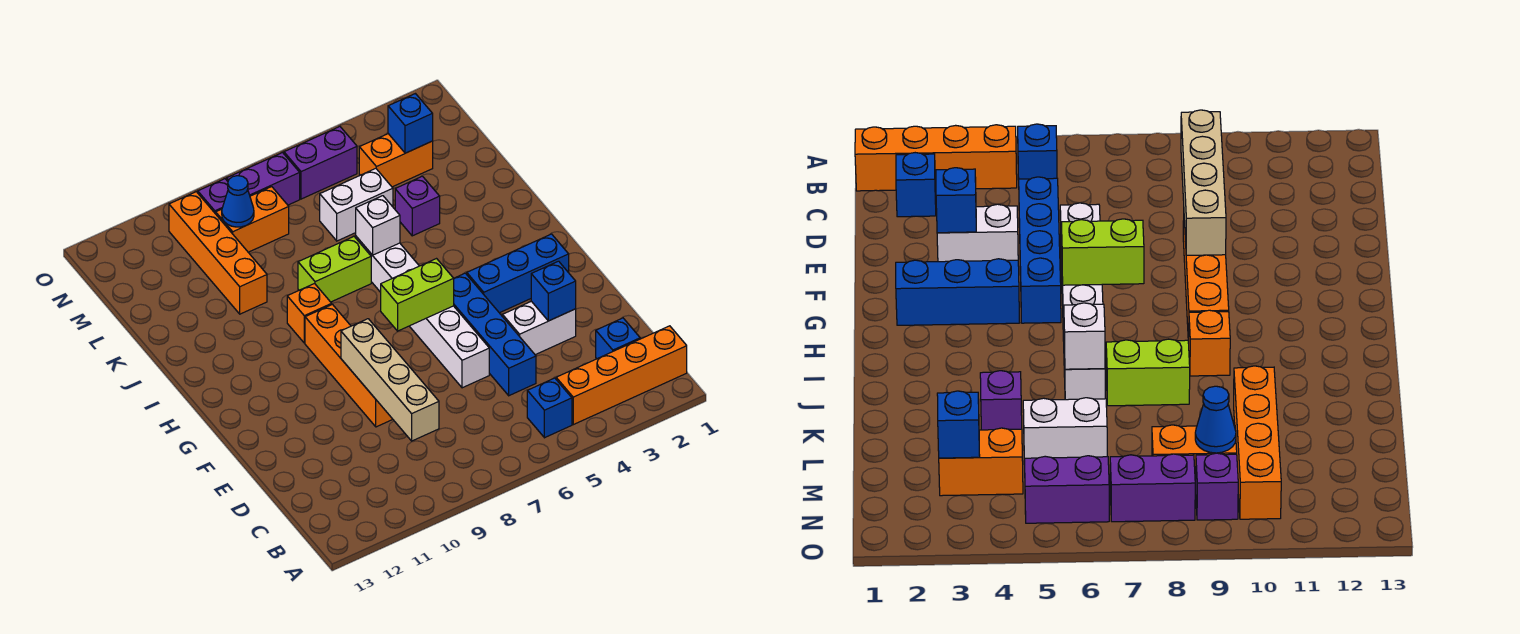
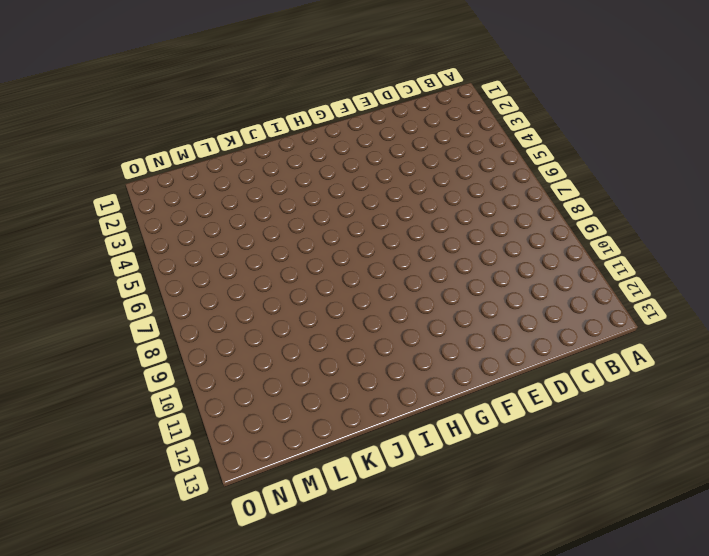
none -> orange 1x4 brick [556,326,687,425]
none -> blue 1x1 brick [527,378,572,438]
none -> blue 1x1 brick [596,318,640,359]

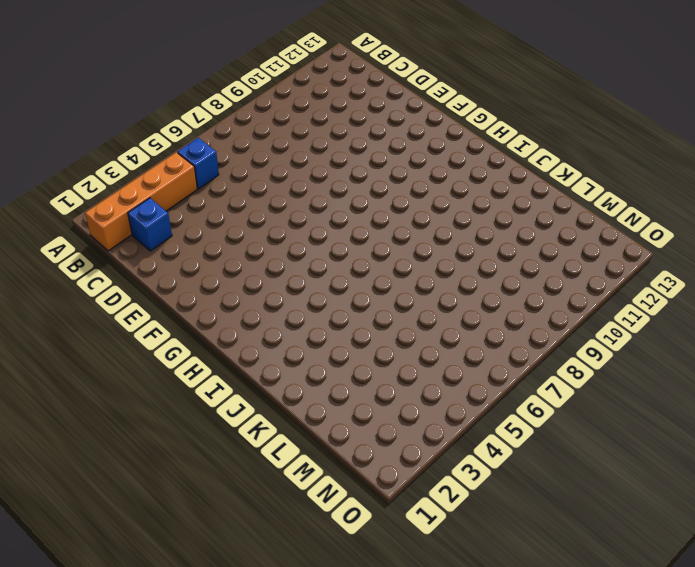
none -> blue 1x4 brick [454,273,536,396]
none -> white 1x2 brick [503,301,576,355]
none -> white 1x6 brick [356,237,489,388]

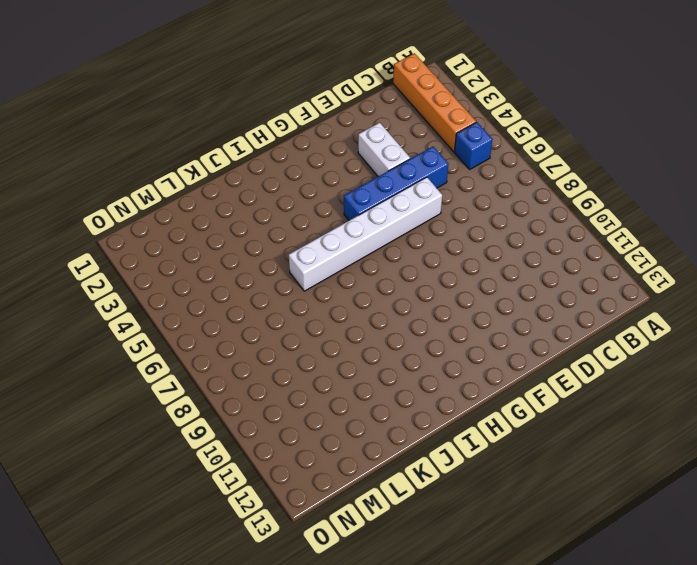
none -> blue 1x1 brick [596,318,640,359]
none -> orange 1x4 brick [305,304,393,427]
none -> blue 1x3 brick [467,234,569,313]

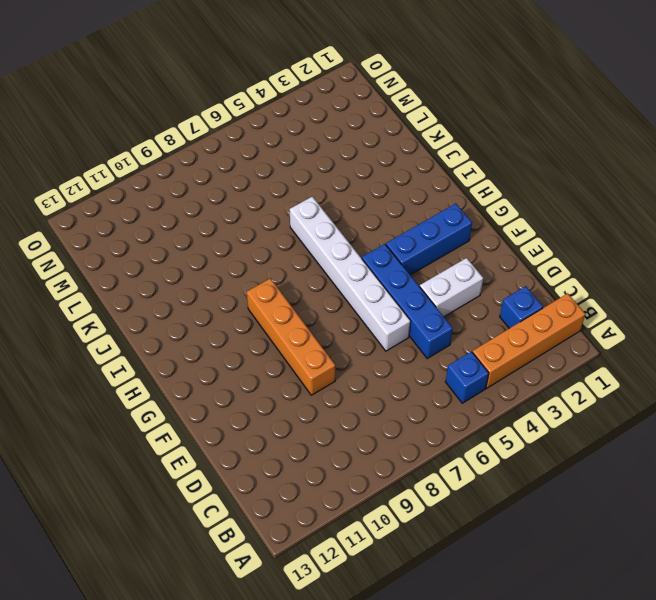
none -> orange 1x1 brick [287,284,332,343]
none -> lime 1x2 brick [298,237,371,302]
none -> purple 1x1 brick [395,176,440,236]

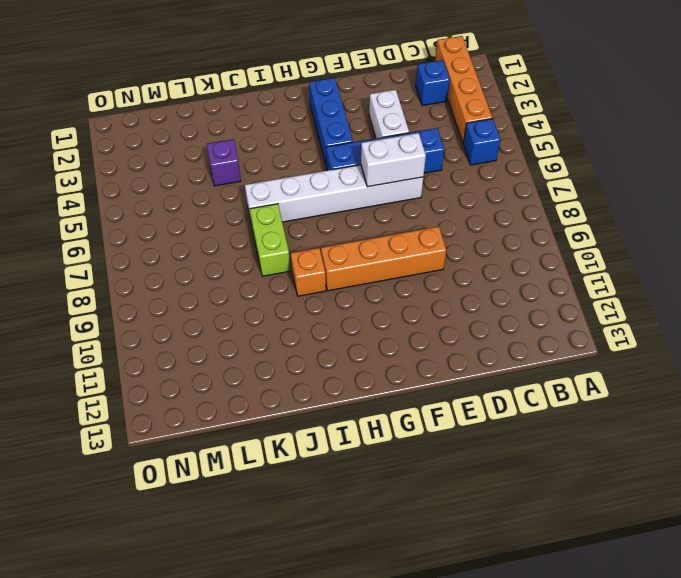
white 1x2 brick [361,133,426,187] -> white 1x2 brick turned to [320,168,393,241]
none -> orange 1x4 brick [169,192,267,314]
none -> orange 1x2 brick [359,134,433,187]
none -> orange 1x2 brick [216,187,289,252]

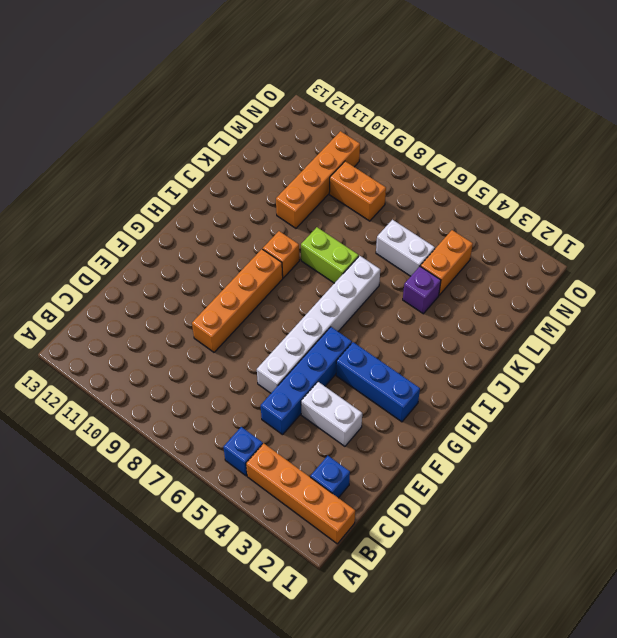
orange 1x2 brick [421,230,473,295] -> orange 1x2 brick turned to [359,134,433,187]
none -> purple 1x2 brick [284,127,357,199]
none -> purple 1x2 brick [227,153,300,205]
none -> purple 1x1 brick [198,179,228,214]

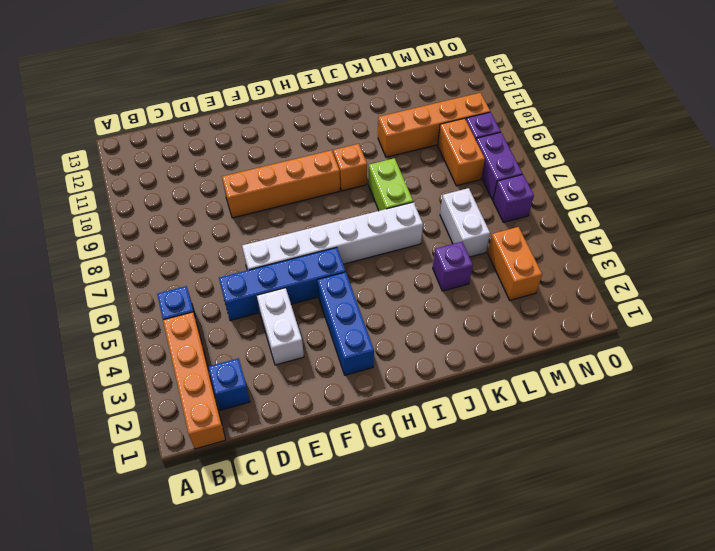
purple 1x1 brick [493,174,534,222] -> purple 1x2 brick [284,127,357,199]
none -> tan 1x4 brick [341,319,439,441]
none -> blue 1x1 brick [531,261,576,321]
none -> lime 1x2 brick [381,259,454,331]

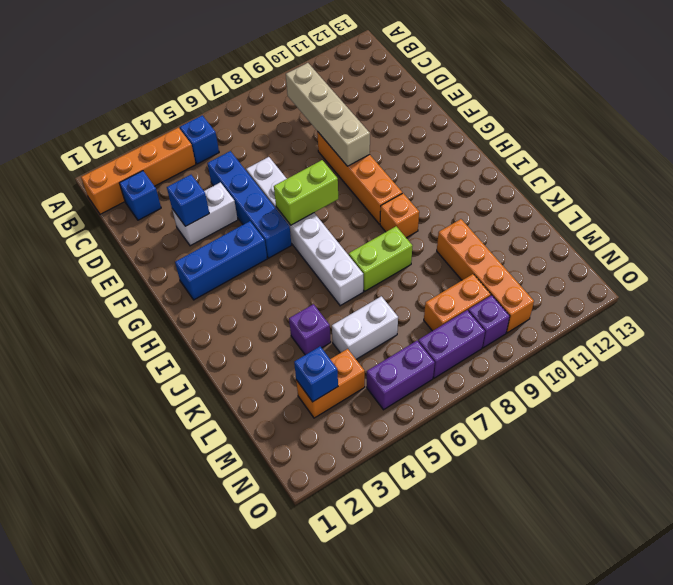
none -> white 1x1 brick [356,196,400,255]
none -> blue 1x1 cone [222,176,254,227]

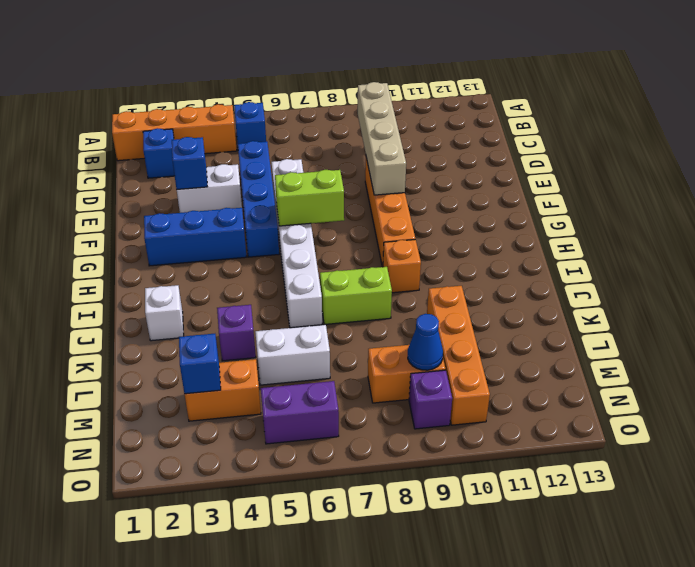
white 1x1 brick [145,285,184,341] -> white 1x1 brick moved to [356,196,400,255]
none -> purple 1x2 brick [227,153,300,205]

